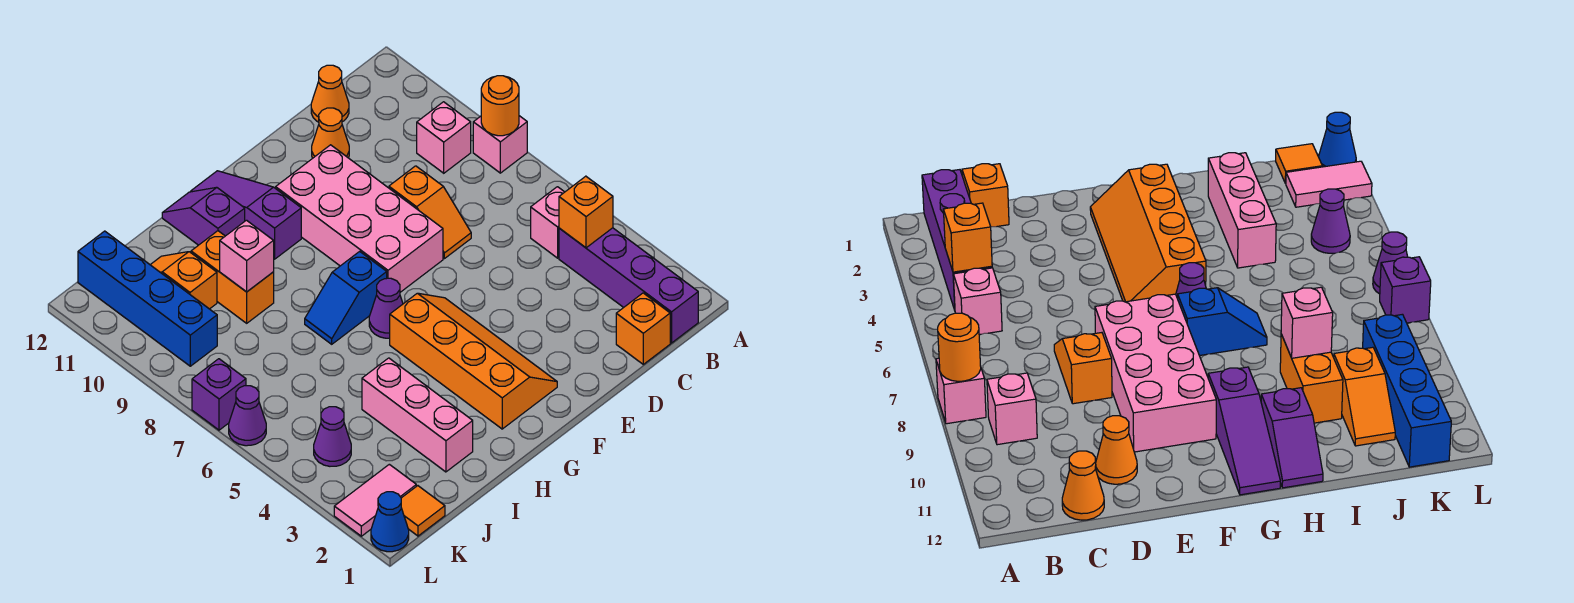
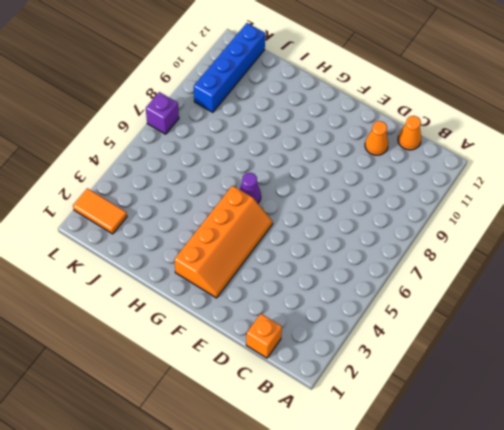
orange 1x2 tile [73,188,127,234] -> pink 1x2 tile [334,464,416,536]
none -> pink 1x1 brick [473,116,527,173]
none -> purple 1x4 brick [559,228,698,343]
none -> pink 1x1 brick [531,187,564,258]

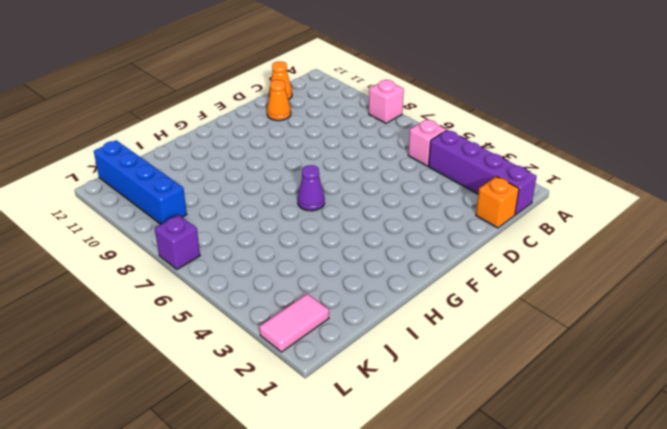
none -> pink 1x1 brick [417,102,471,173]
none -> orange 1x2 slope [389,166,471,259]
none -> pink 2x4 brick [276,145,443,292]

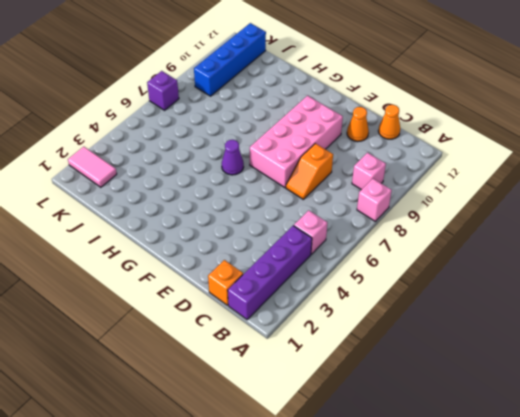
none -> orange 2x4 slope [390,293,557,429]
none -> blue 1x2 slope [305,251,387,344]
none -> purple 1x3 slope [191,171,301,259]

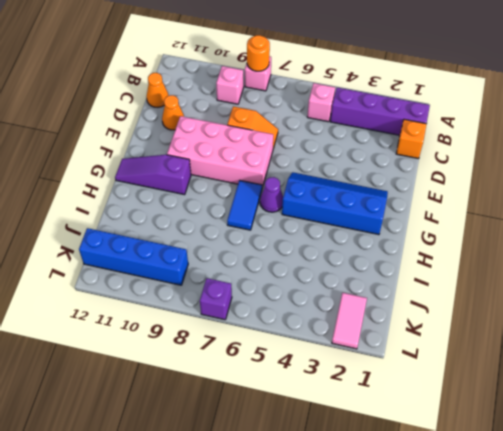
blue 2x4 slope [282,172,388,235] -> orange 2x4 slope [390,293,557,429]
blue 1x2 tile [227,180,262,230] -> blue 1x2 slope [305,251,387,344]
none -> purple 1x2 slope [162,187,245,245]
none -> pink 1x3 brick [362,358,473,472]
none -> orange 1x2 brick [191,231,274,323]

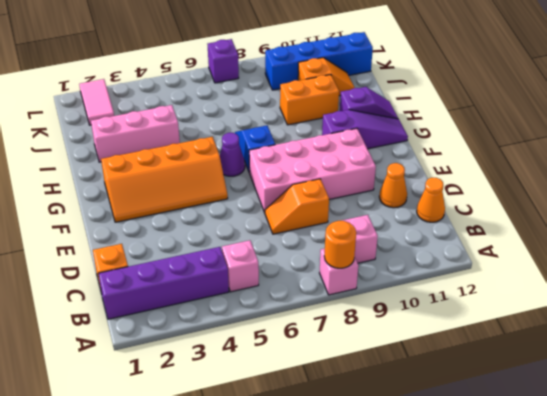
none -> orange 1x1 tile [401,486,445,536]
none -> purple 1x1 cone [314,407,351,466]
none -> blue 1x1 cone [371,492,409,552]

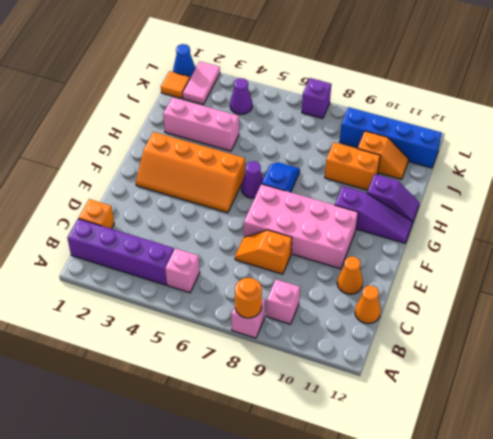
none -> purple 1x1 cone [229,386,266,446]
none -> orange 1x1 brick [559,176,613,248]
none -> pink 1x1 brick [220,220,274,292]

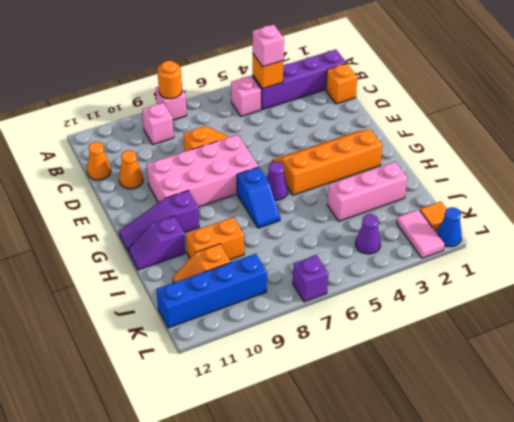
pink 1x1 brick [253,25,284,67] -> pink 1x1 brick moved to [220,220,274,292]
none -> purple 1x1 cone [229,386,266,446]

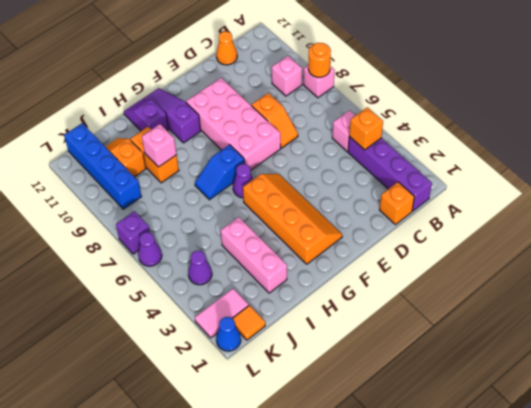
none -> orange 1x1 cone [312,108,349,158]

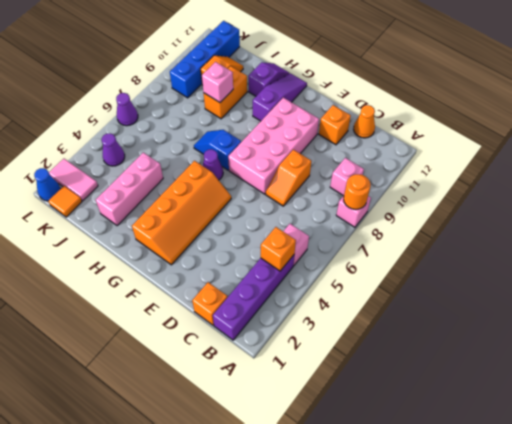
orange 1x1 brick [319,105,351,145] -> orange 1x1 cone [312,108,349,158]
none -> purple 1x1 brick [192,359,246,430]

